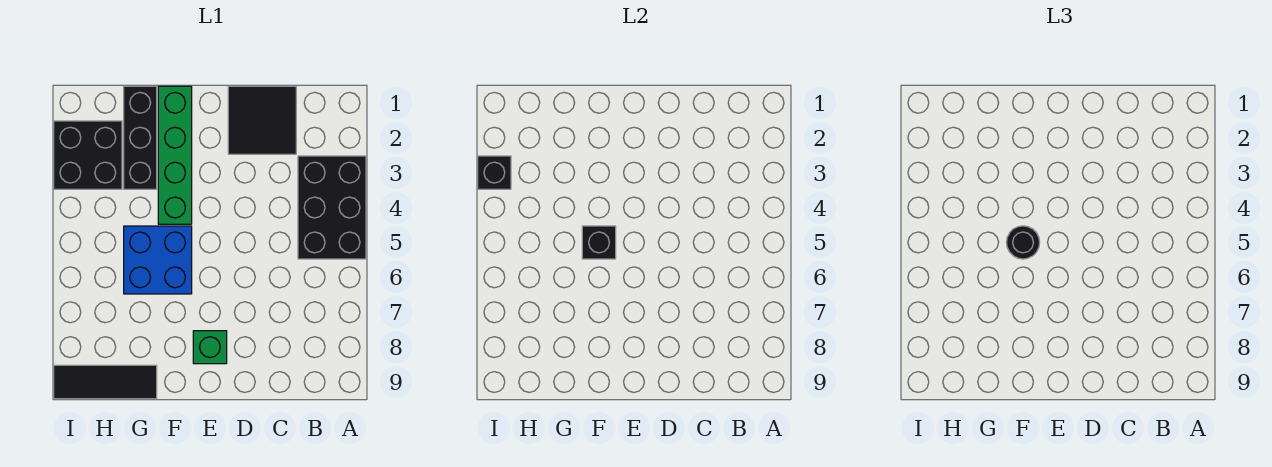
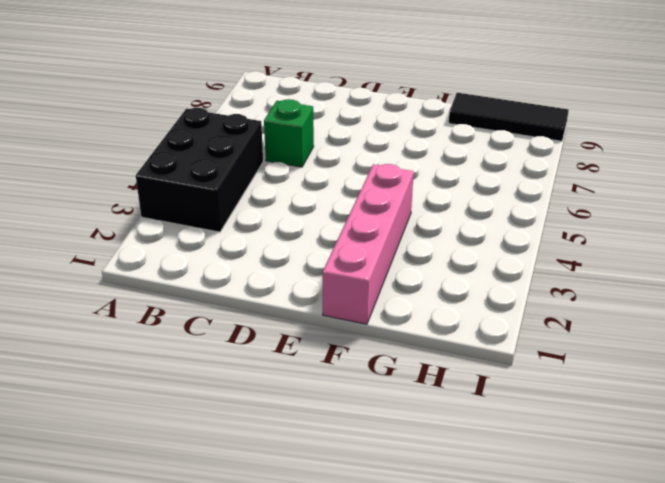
green 1x1 brick [264,99,314,167] -> green 1x1 brick moved to [193,331,227,364]
pink 1x4 brick [323,164,414,324] -> green 1x4 brick [158,86,192,224]
none -> black 2x2 tile [228,86,296,154]
none -> blue 2x2 brick [124,226,192,294]

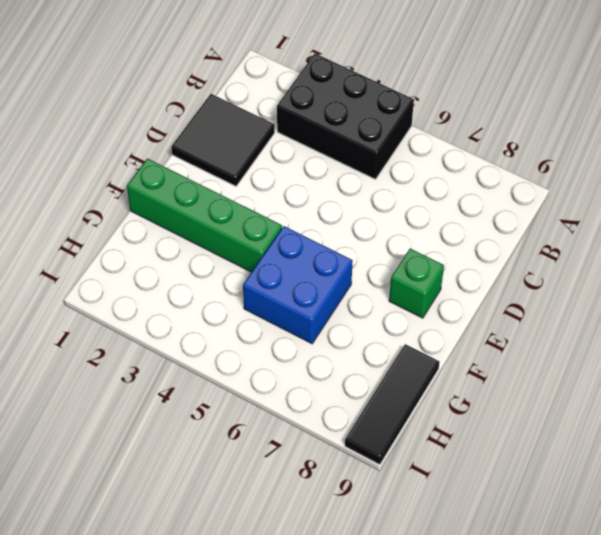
none -> black 1x3 brick [124,86,157,189]
none -> black 2x2 brick [54,121,122,189]

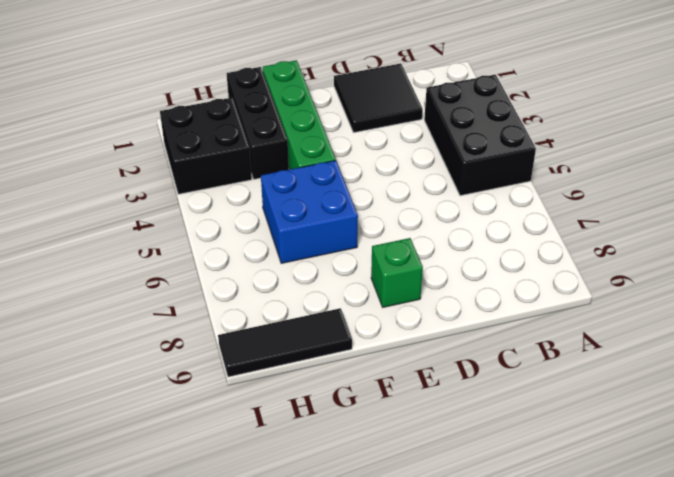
none -> black 1x1 brick [582,226,616,259]
none -> black 1x1 brick [478,156,511,189]

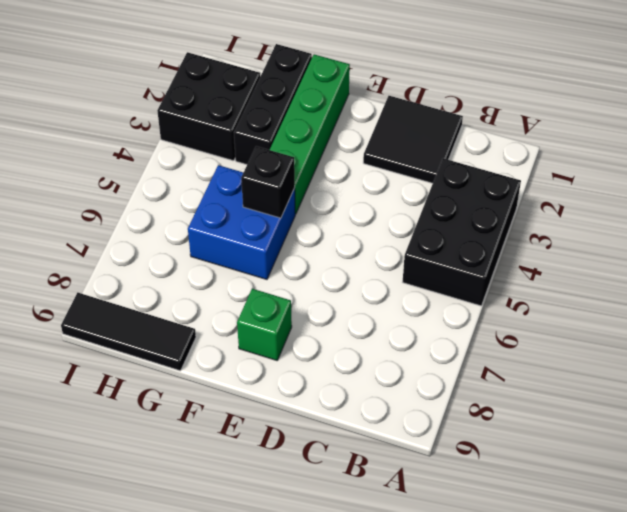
none -> black 1x1 brick [478,156,511,189]
none -> black 1x1 round brick [1006,226,1040,259]

